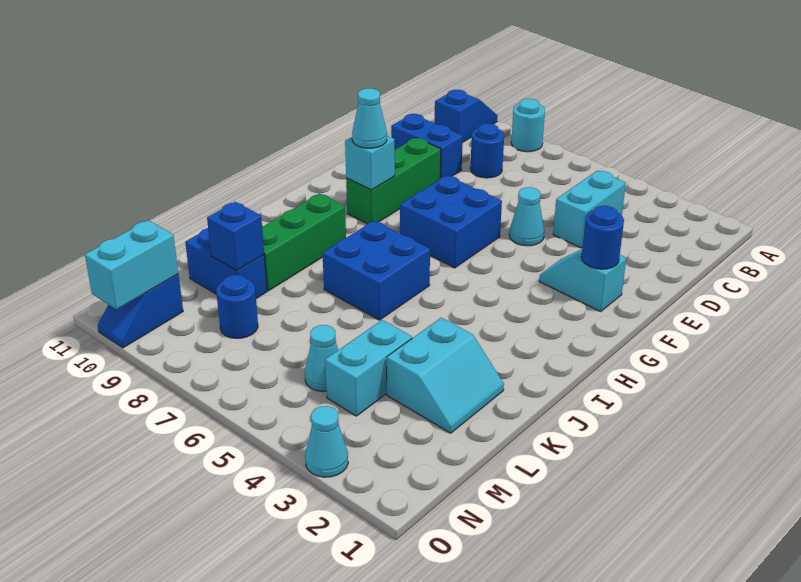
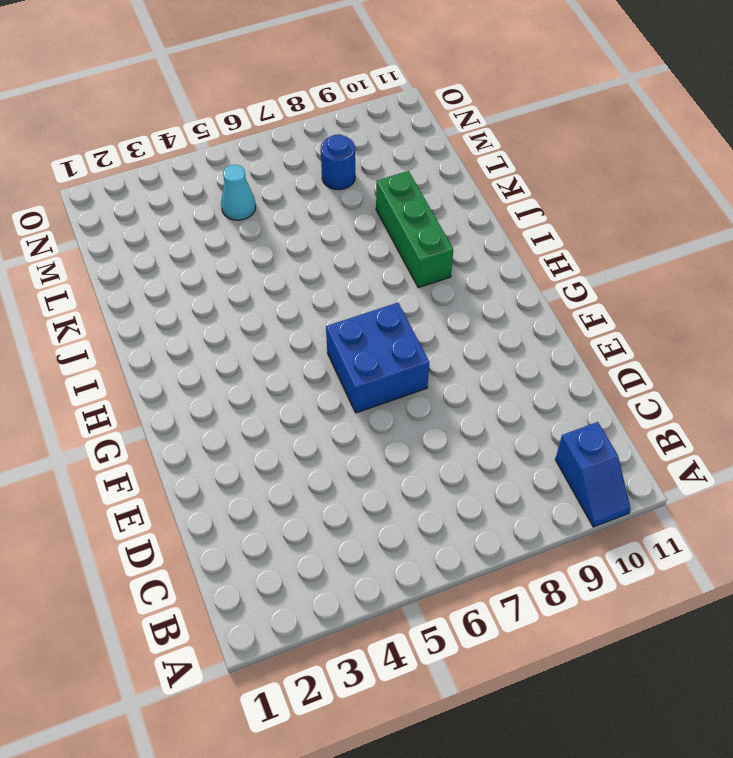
none -> cyan 1x1 round brick [511,99,545,152]
none -> cyan 1x2 brick [553,171,626,248]
none -> blue 1x1 round brick [470,123,504,178]

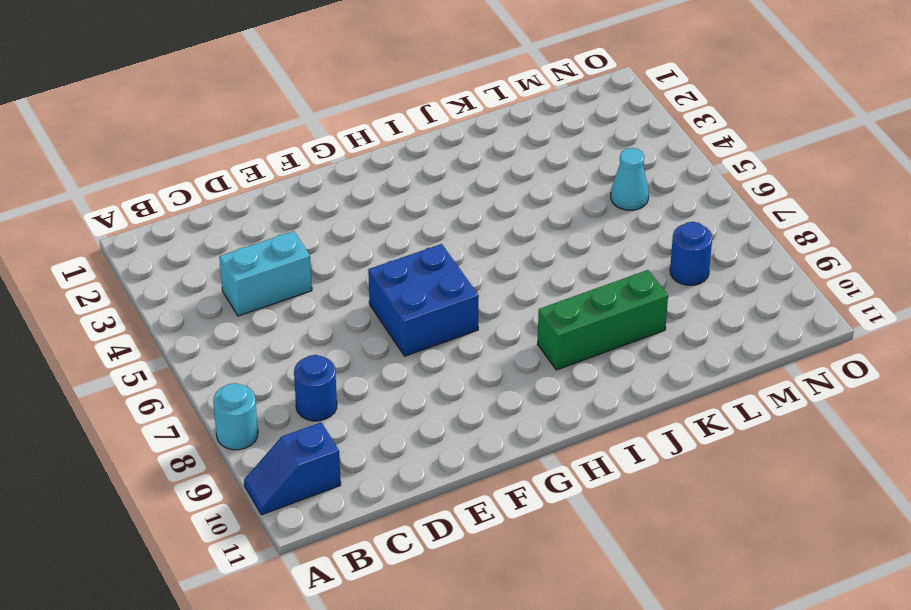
none -> blue 1x2 brick [391,114,463,178]
none -> cyan 1x1 cone [509,187,544,246]
none -> green 1x3 brick [346,138,441,224]

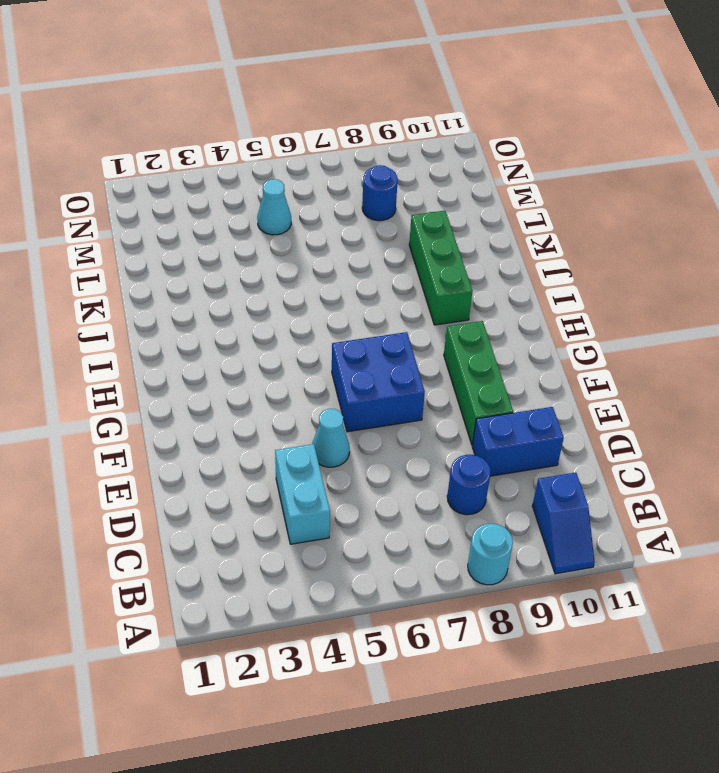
none -> cyan 1x2 slope [539,249,626,312]
none -> blue 2x2 brick [323,221,430,320]
none -> cyan 2x2 slope [387,318,504,433]

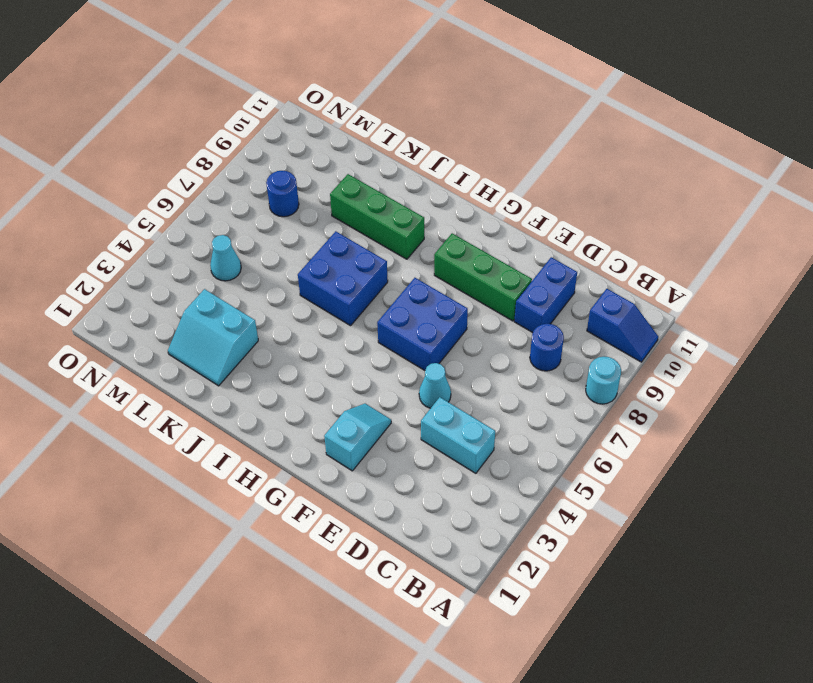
none -> cyan 1x2 brick [325,320,412,416]
none -> blue 1x2 brick [185,228,267,298]
none -> blue 1x2 slope [98,274,183,348]

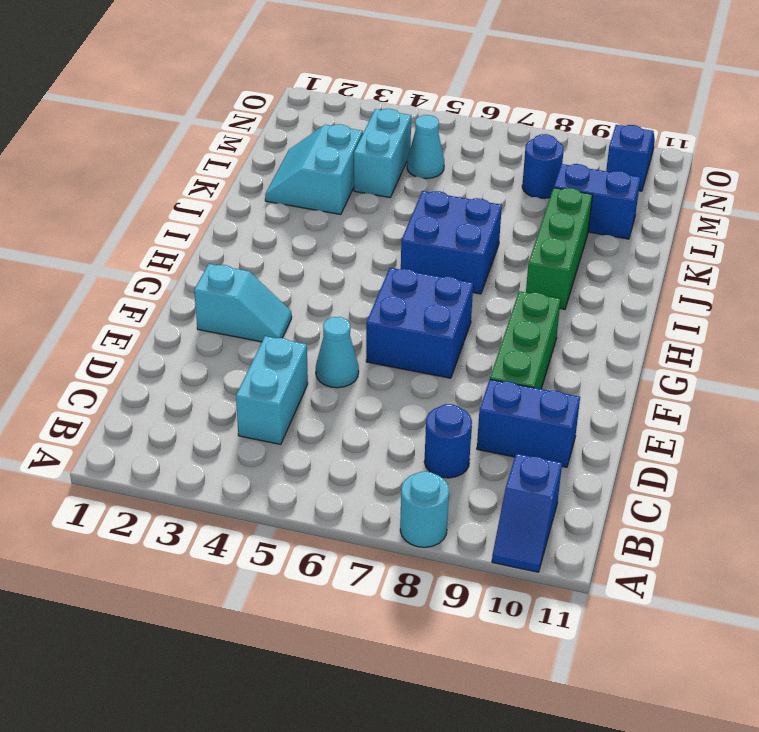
none -> cyan 1x1 cone [305,406,348,477]
none -> blue 1x1 round brick [581,206,624,269]
none -> cyan 1x1 brick [345,136,395,190]

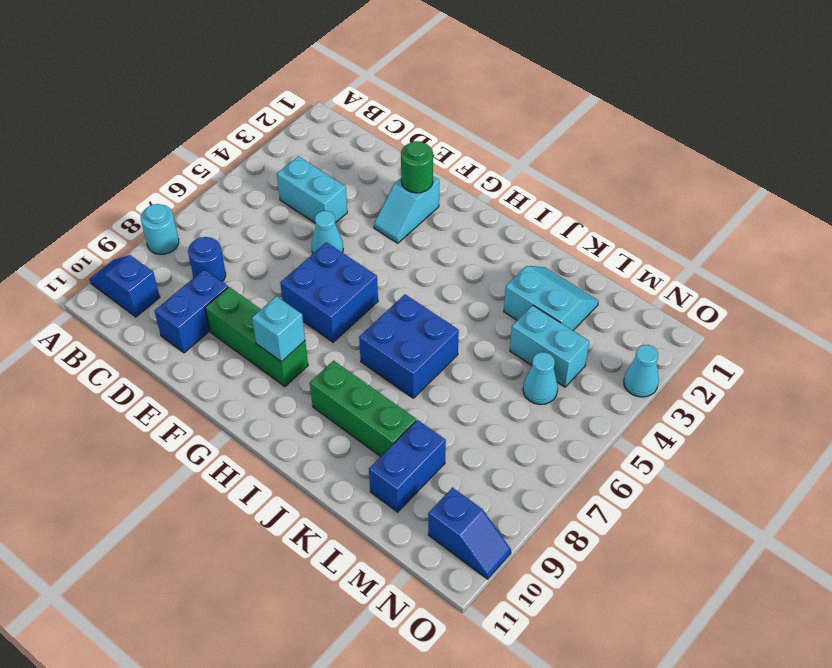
green 1x1 round brick [401,141,433,193] -> blue 1x1 round brick [581,206,624,269]
none -> blue 1x1 round brick [216,275,258,338]
none -> blue 1x1 brick [207,202,264,271]
none -> cyan 1x2 brick [85,220,178,309]

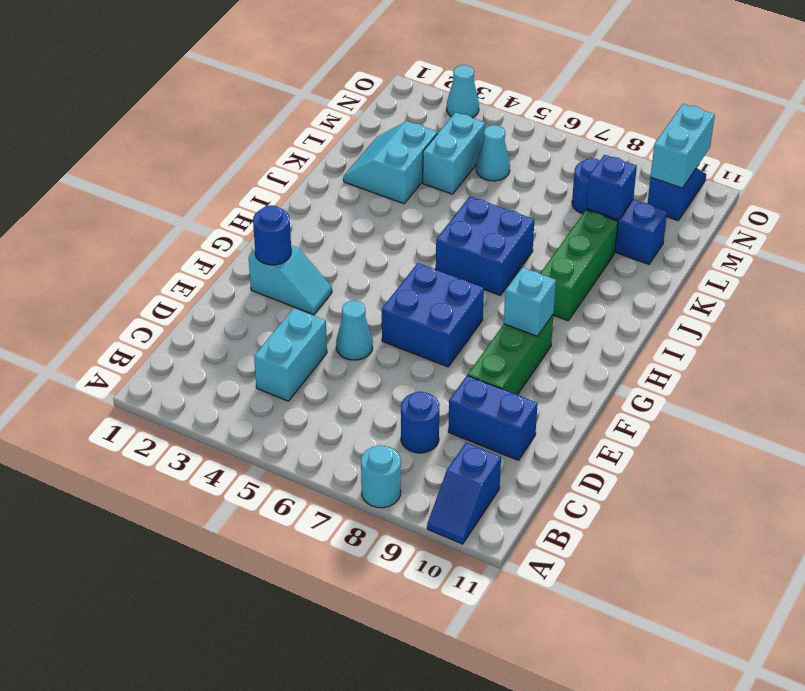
none -> cyan 1x1 cone [352,88,387,148]

